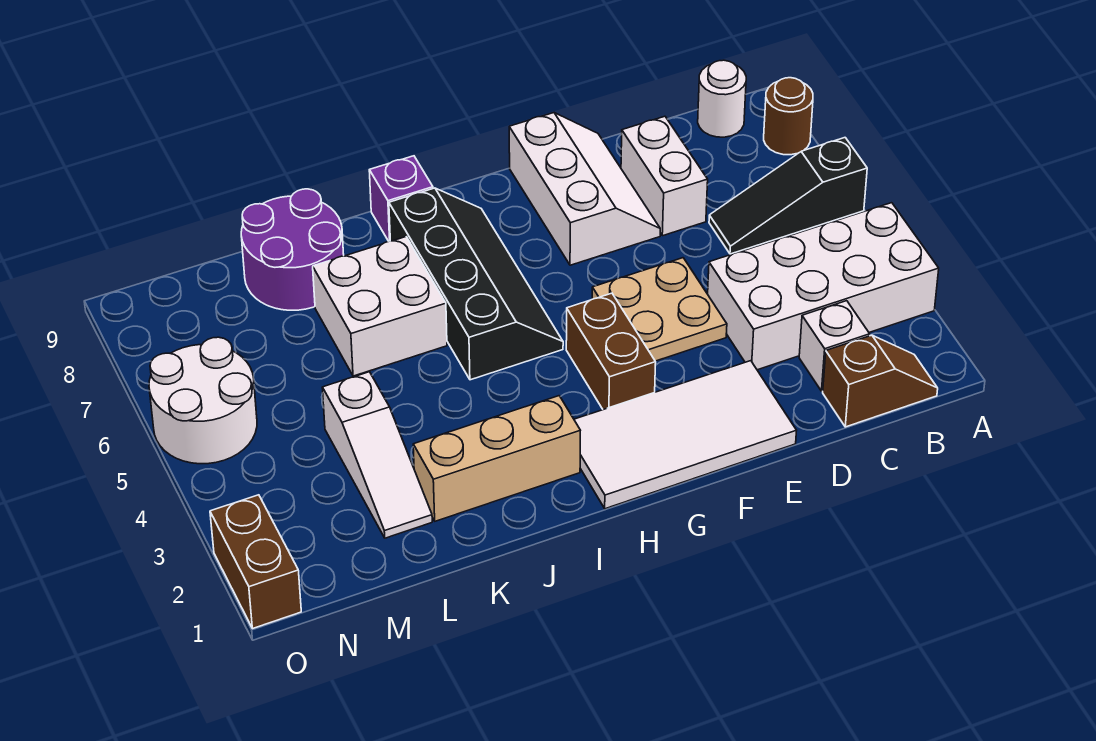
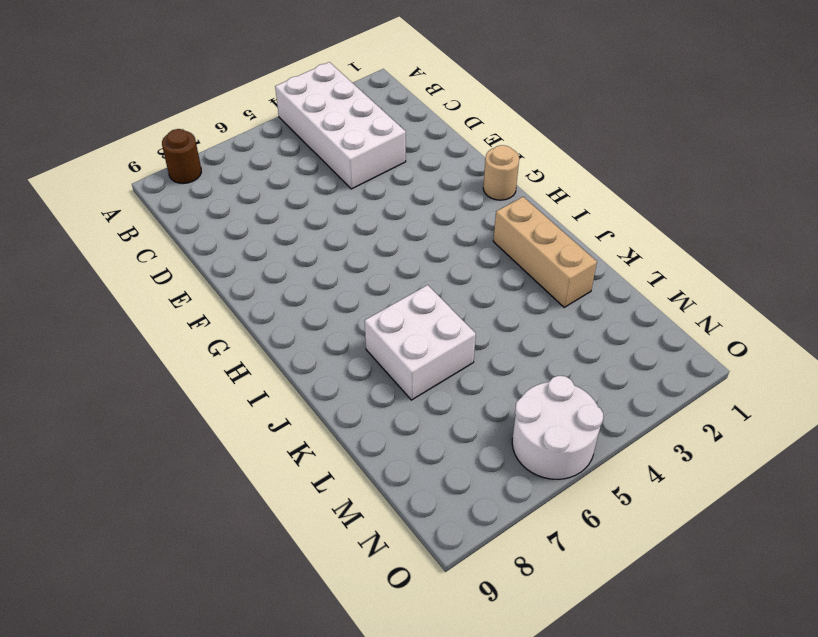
tan 1x1 round brick [483,145,519,200] -> white 2x4 tile [574,361,797,509]
none -> black 1x3 slope [709,138,867,254]
none -> brown 1x2 slope [823,335,938,427]
none -> white 1x1 round brick [698,60,746,137]

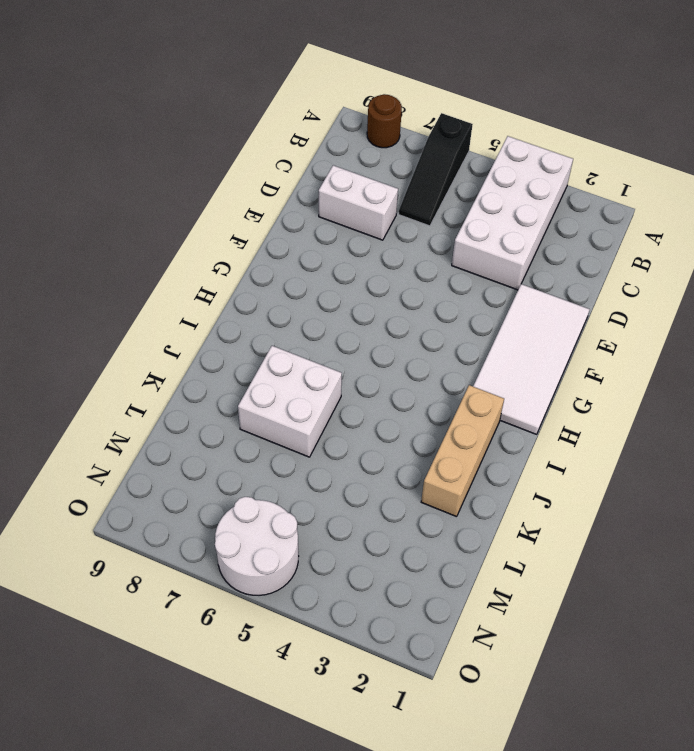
none -> brown 1x2 slope [823,335,938,427]
none -> white 1x1 round brick [698,60,746,137]
none -> white 1x1 brick [799,301,870,391]

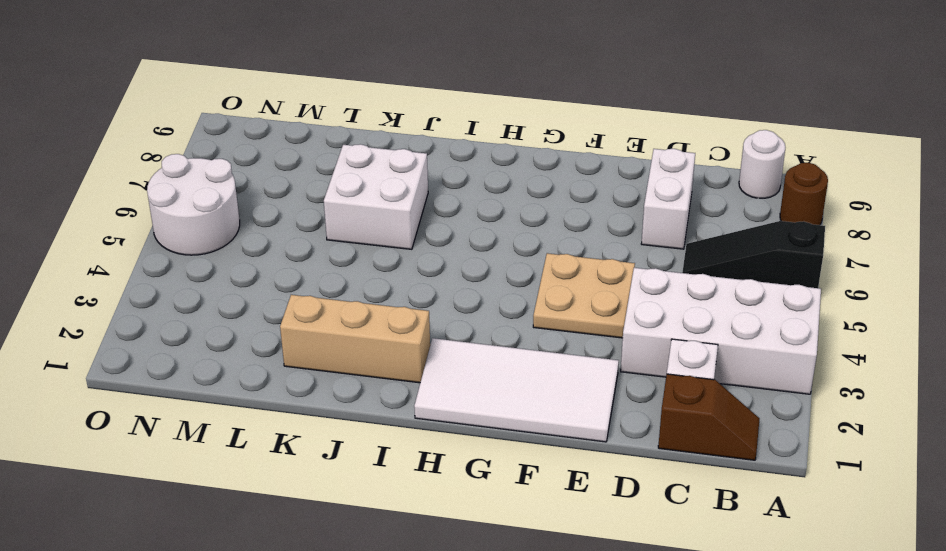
none -> white 2x3 slope [509,113,660,265]
none -> brown 1x2 brick [566,293,656,410]
none -> black 2x4 slope [389,188,563,380]

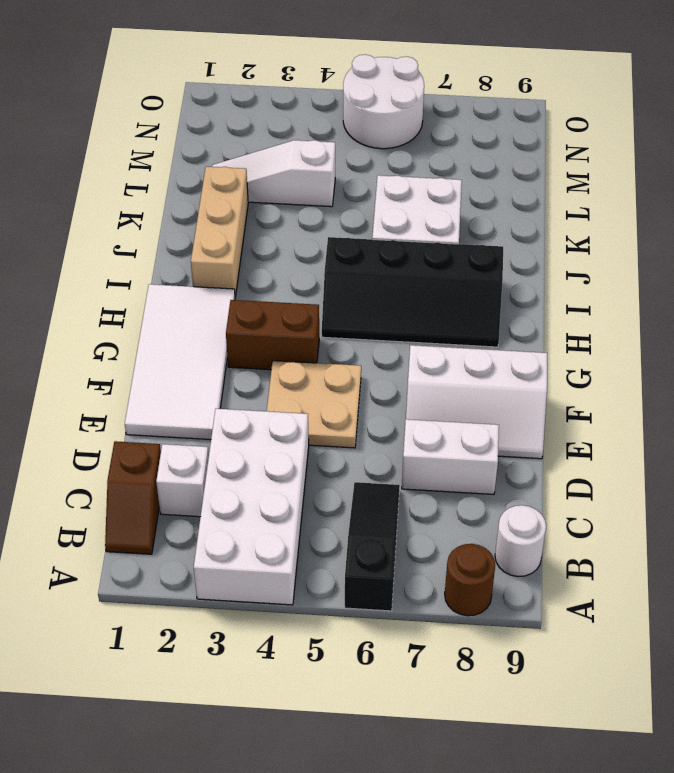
none -> purple 1x1 brick [369,156,433,241]
none -> purple 2x2 round brick [241,189,344,310]
none -> brown 1x2 brick [210,495,301,628]

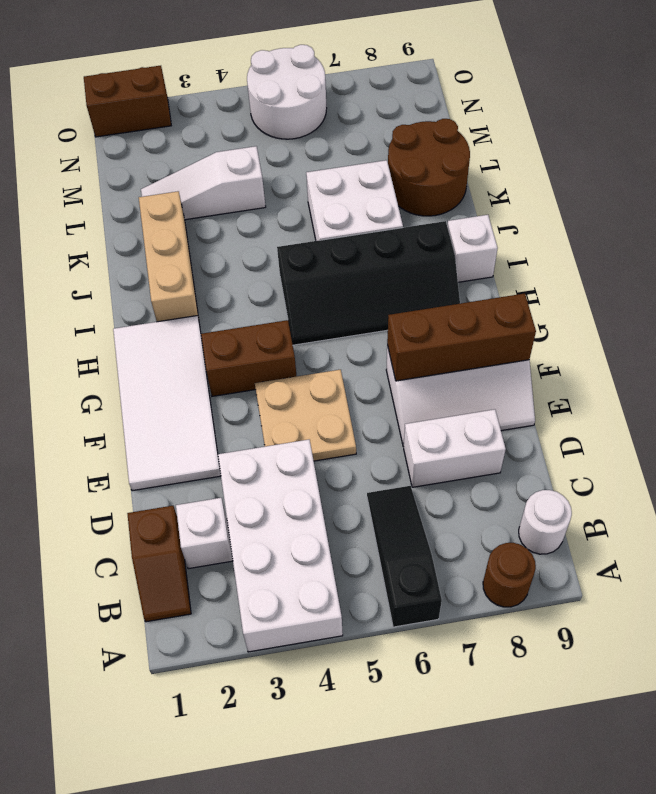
brown 1x3 brick [387,293,536,381] -> none
white 1x1 brick [447,215,498,282] -> purple 1x1 brick [369,156,433,241]
brown 2x2 round brick [388,119,470,216] -> purple 2x2 round brick [241,189,344,310]

